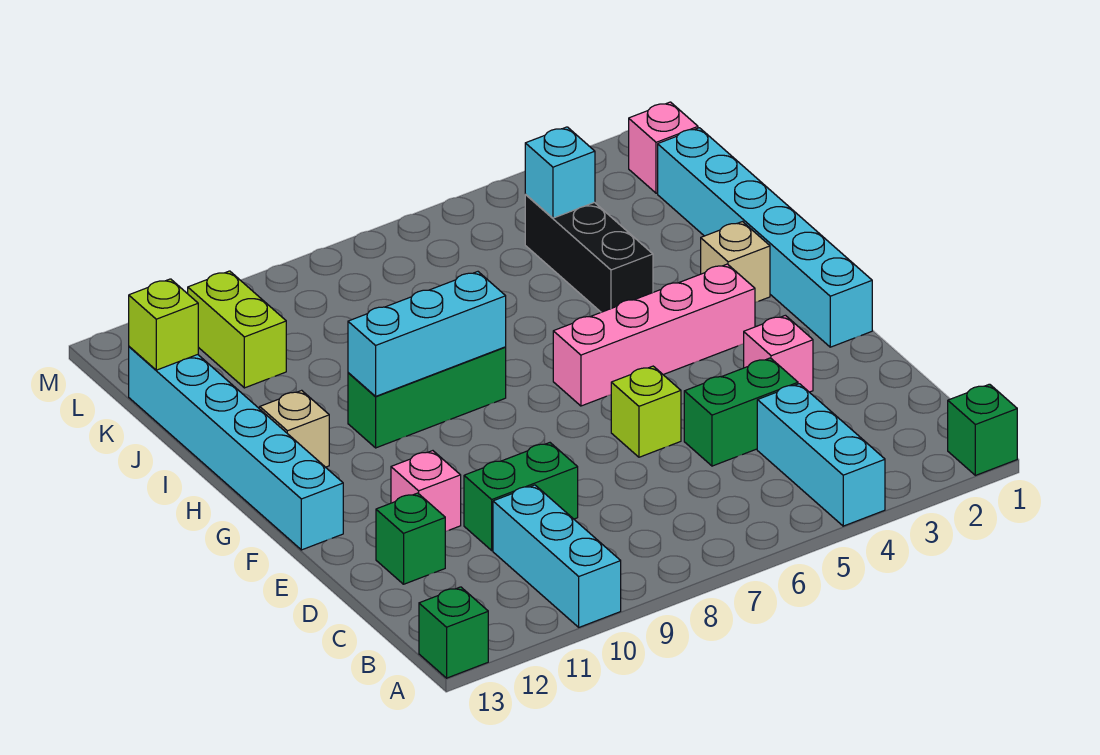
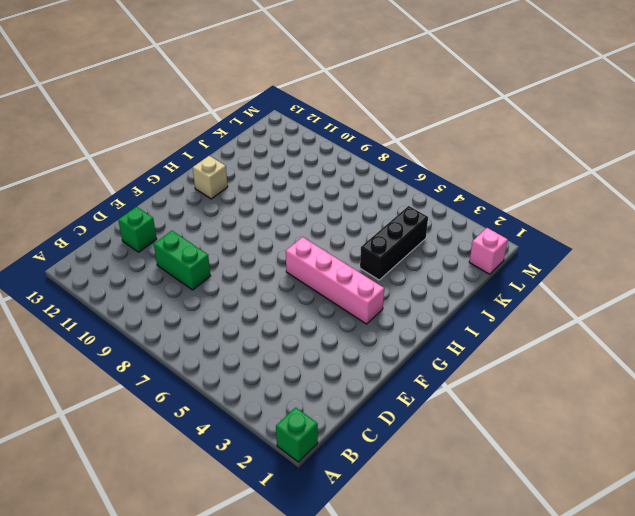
none -> cyan 1x3 brick [757,384,885,526]
none -> cyan 1x3 brick [493,485,621,627]
none -> green 1x1 brick [419,587,488,678]

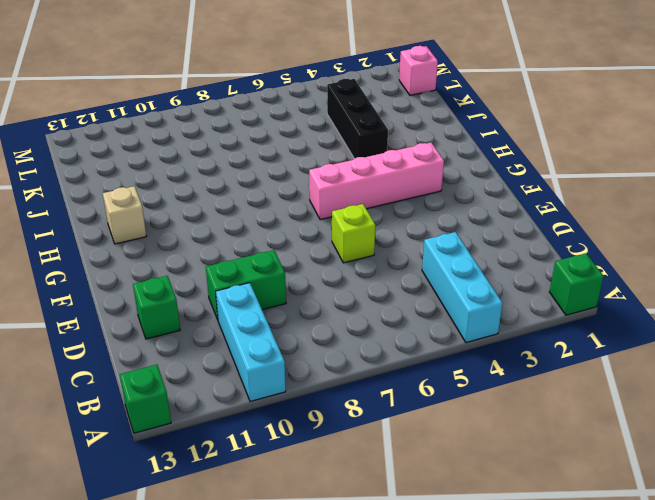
none -> green 1x2 brick [684,358,798,466]
none -> pink 1x1 brick [744,315,813,392]
none -> pink 1x1 brick [391,451,461,531]

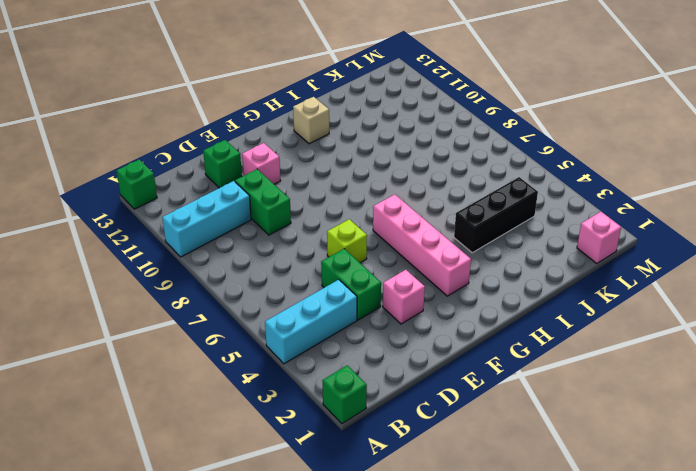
none -> cyan 1x6 brick [658,128,872,347]
none -> cyan 1x6 brick [129,347,343,550]
none -> tan 1x1 brick [701,222,770,302]

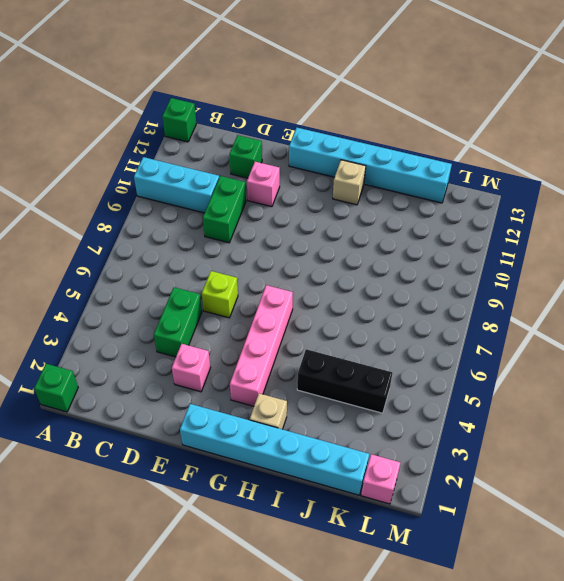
none -> cyan 1x3 brick [757,384,885,526]
none -> green 1x3 brick [348,347,506,448]
none -> lime 1x2 brick [188,271,286,388]

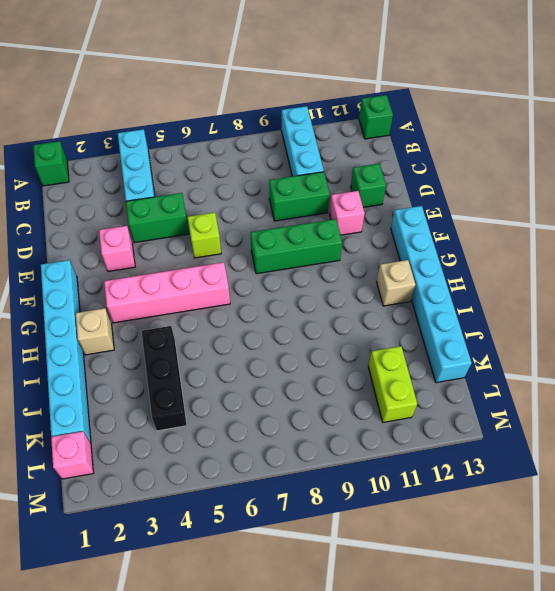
green 1x3 brick [250,219,342,274] -> green 1x3 brick moved to [348,347,506,448]
none -> cyan 1x3 brick [348,272,506,397]
none -> cyan 1x1 brick [525,127,595,218]
none -> lime 1x1 brick [129,279,198,370]

